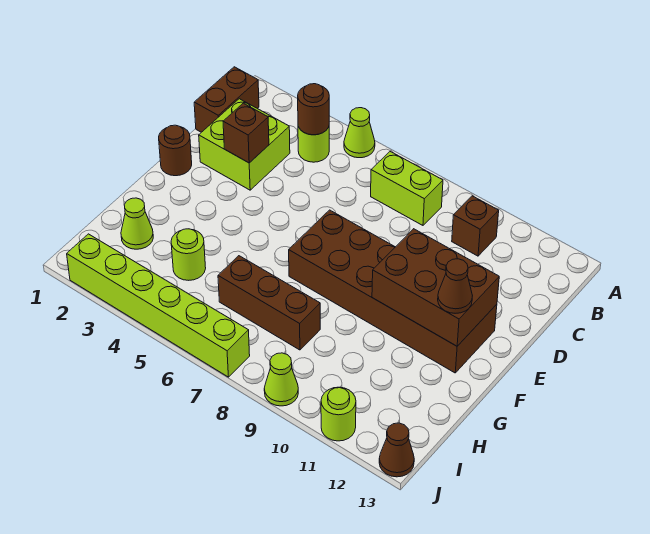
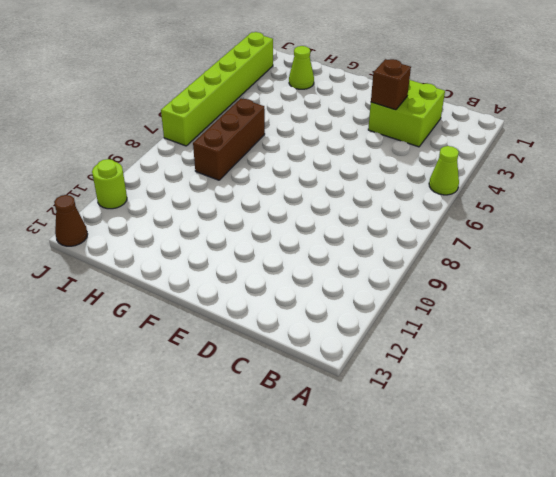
none -> brown 1x2 brick [194,67,259,132]
none -> lime 1x1 round brick [298,126,329,162]
none -> lime 1x2 brick [371,152,443,225]

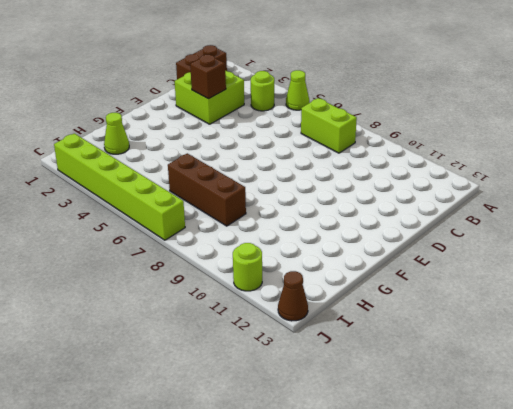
none -> brown 1x1 brick [452,196,499,256]
none -> brown 1x1 round brick [159,125,192,176]
none -> brown 2x6 brick [289,210,497,373]

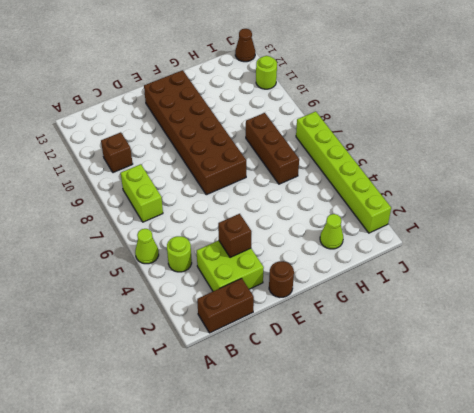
none -> lime 1x1 round brick [171,229,206,280]
none -> lime 1x1 cone [264,353,298,406]
none -> brown 1x1 round brick [298,84,329,135]

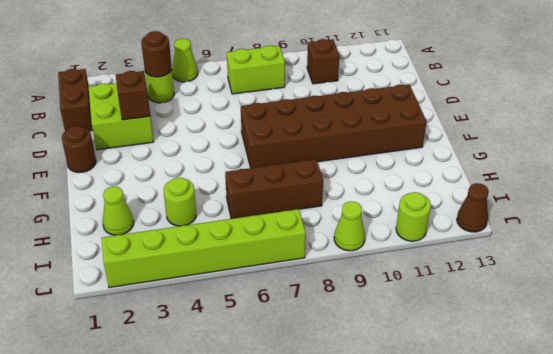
none -> brown 2x3 brick [372,229,499,346]
none -> brown 1x1 cone [438,259,472,313]

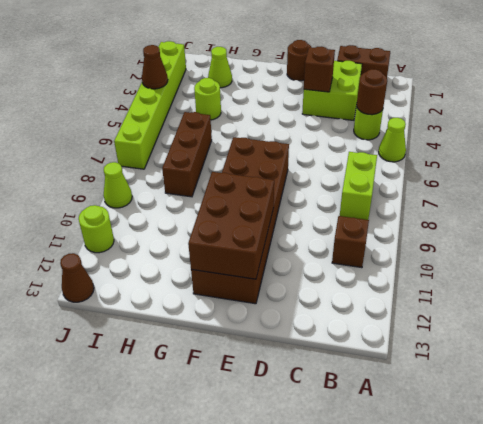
brown 1x1 cone [142,45,168,89] -> brown 1x1 cone moved to [438,259,472,313]

